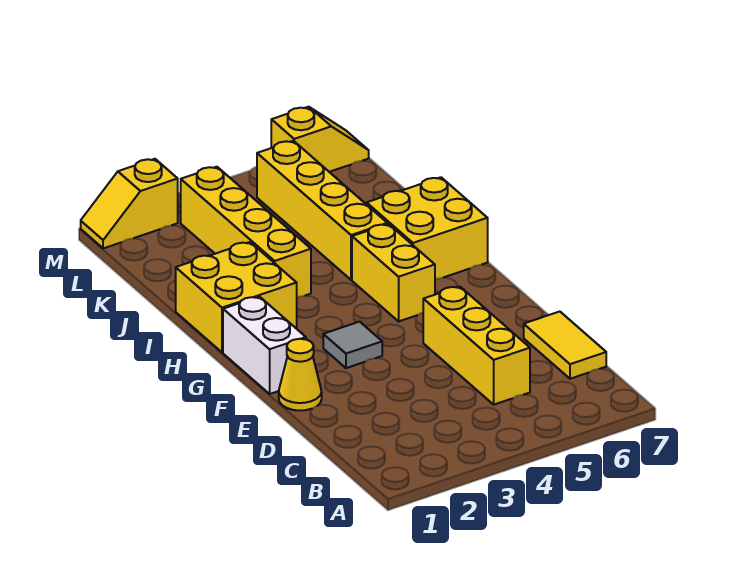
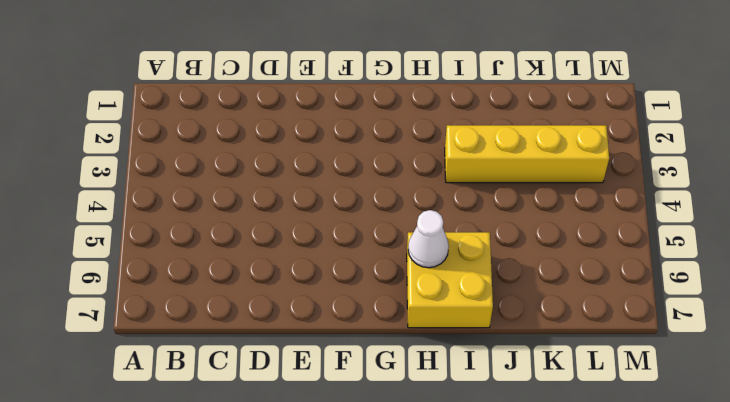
white 1x1 cone [408,210,449,268] -> none
none -> yellow 1x3 brick [423,286,530,405]
none -> yellow 1x2 tile [524,312,606,379]
none -> yellow 1x1 cone [279,339,322,411]

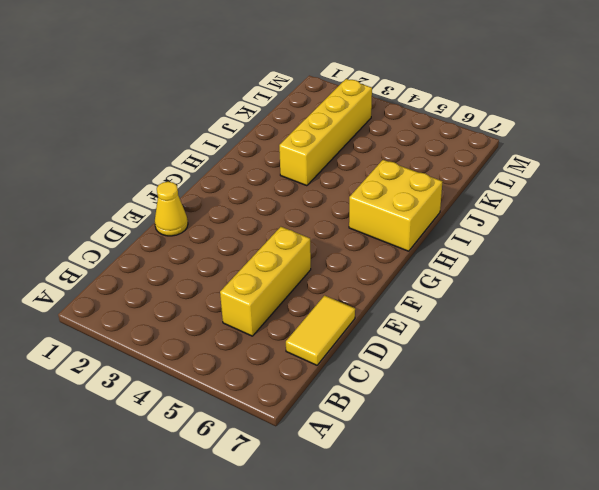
none -> white 1x2 brick [223,297,306,394]
none -> grey 1x1 tile [323,322,382,368]
none -> yellow 1x2 brick [352,224,435,321]

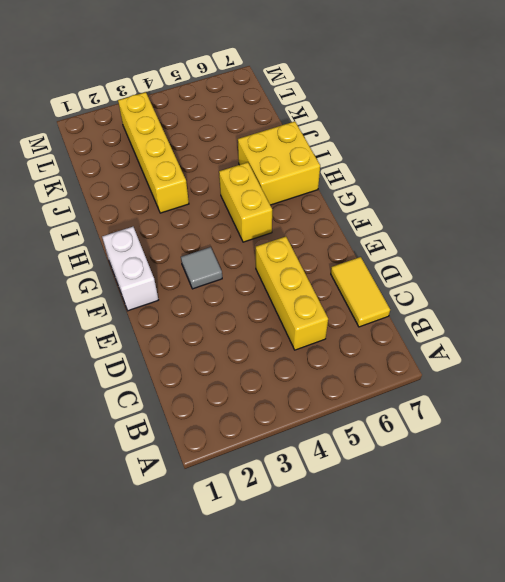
none -> yellow 1x1 cone [279,339,322,411]
none -> yellow 2x2 brick [176,242,297,352]
none -> yellow 1x4 brick [257,141,387,280]

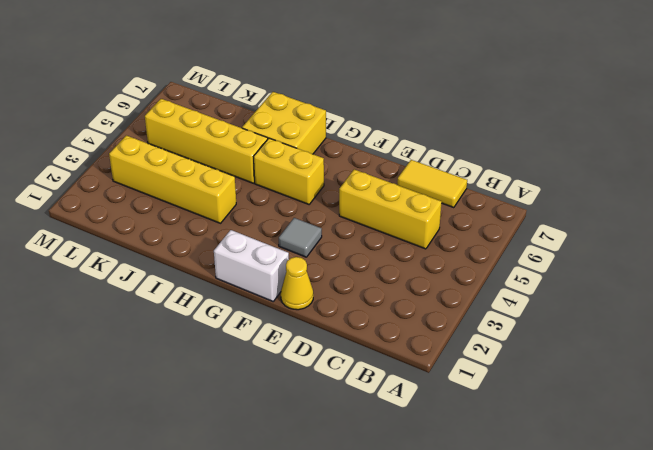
none -> yellow 2x2 brick [176,242,297,352]
none -> yellow 1x2 slope [81,159,178,248]
none -> yellow 1x2 slope [271,107,369,172]

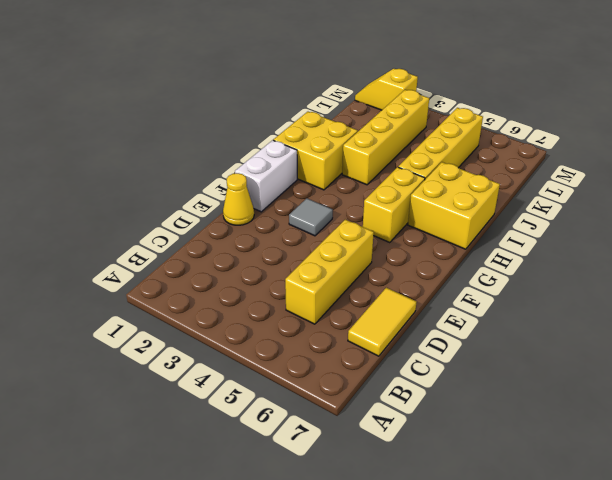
none -> yellow 1x2 slope [271,107,369,172]

